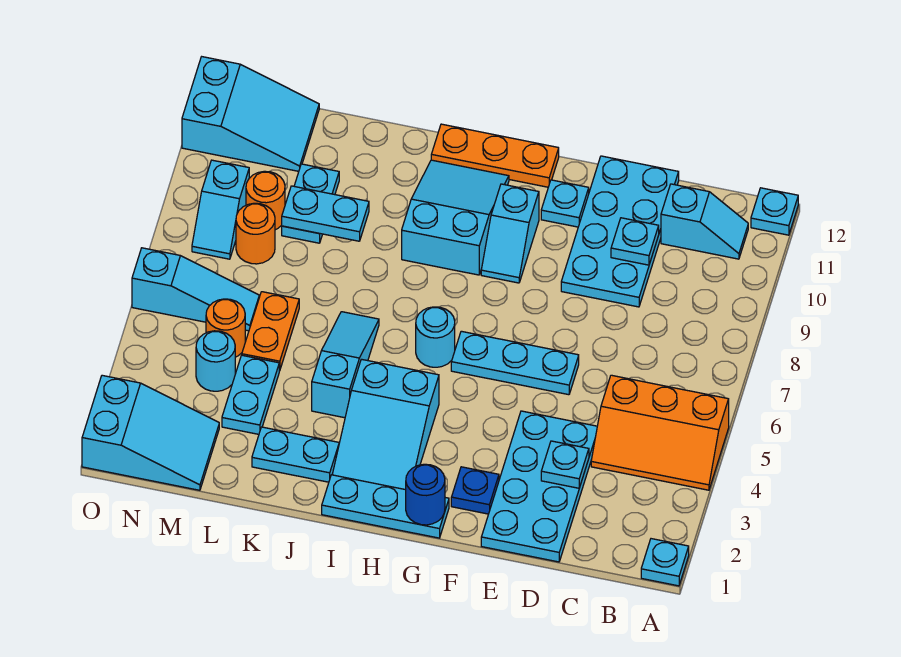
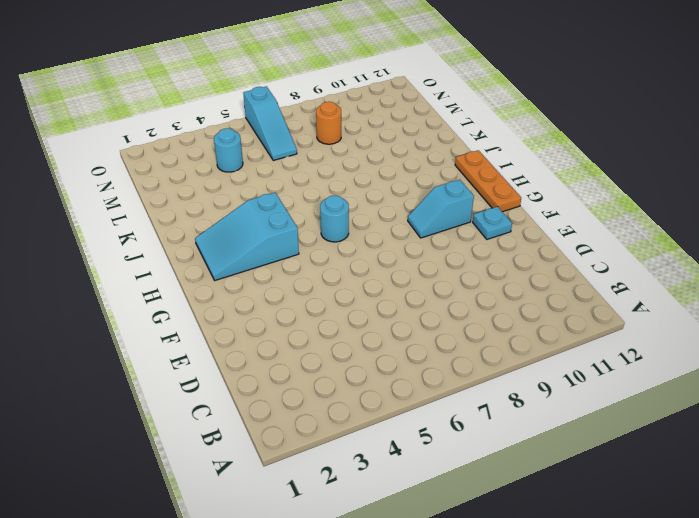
none -> cyan 1x1 plate [641,539,689,586]
none -> orange 2x3 slope [591,375,729,490]
none -> cyan 1x1 plate [751,188,798,235]
none -> cyan 1x2 slope [661,184,748,259]

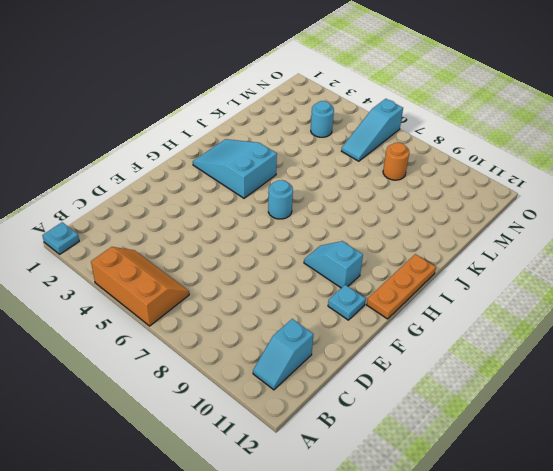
orange 2x3 slope [91,247,189,326] -> orange 2x3 slope turned to [591,375,729,490]
none -> cyan 1x1 plate [751,188,798,235]
none -> cyan 2x4 plate [481,411,597,562]
none -> cyan 2x4 plate [561,156,679,307]
none -> cyan 1x3 plate [451,331,579,395]

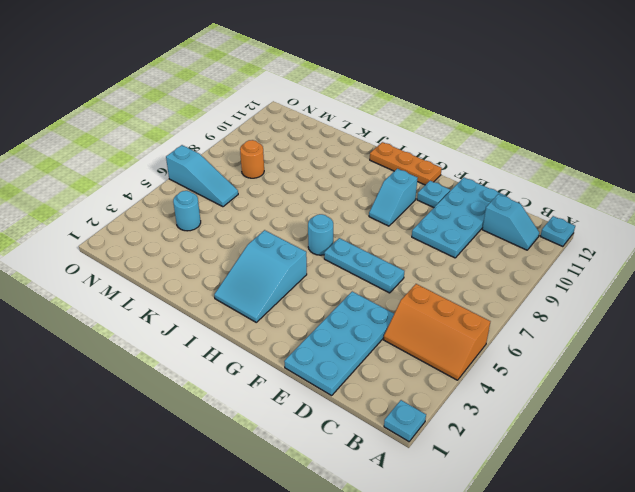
none -> blue 1x1 plate [451,467,499,514]
none -> cyan 1x3 plate [322,475,449,538]
none -> cyan 2x3 slope [402,160,509,275]
none -> cyan 1x2 plate [252,427,339,482]

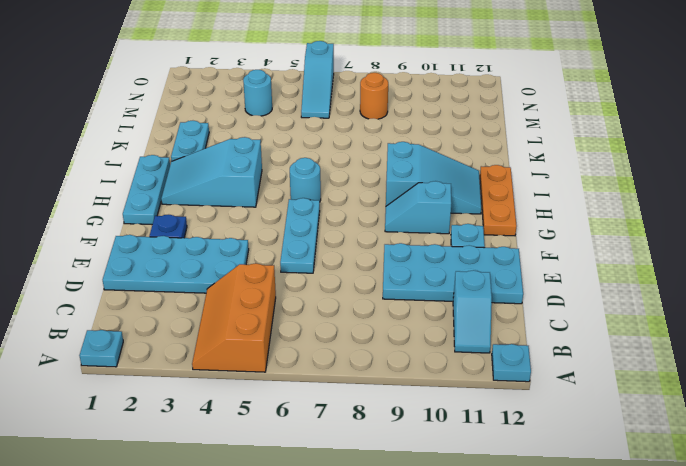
none -> cyan 1x3 slope [312,312,379,418]
none -> cyan 1x2 plate [222,355,279,434]
none -> orange 1x2 plate [242,292,299,371]
none -> cyan 1x2 plate [282,164,339,243]

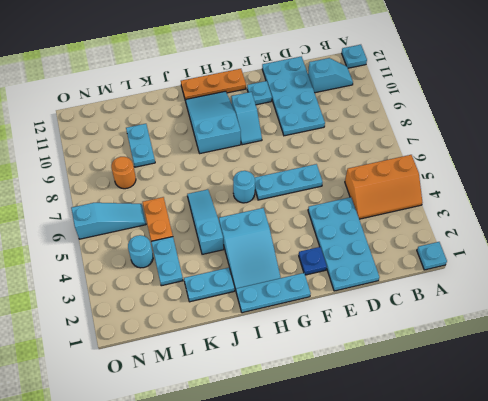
none -> cyan 2x3 slope [82,375,219,490]
none -> orange 1x1 round brick [206,299,245,357]
none -> orange 1x1 round brick [246,171,285,230]
none -> cyan 2x3 slope [182,57,319,171]

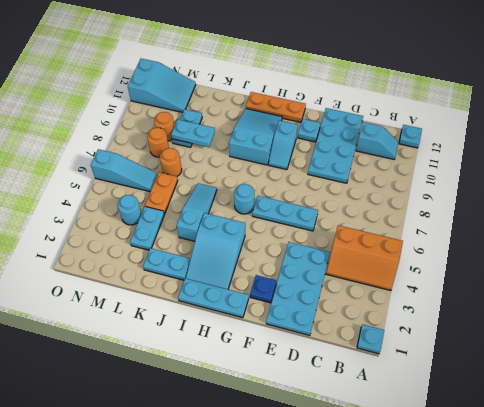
orange 1x1 round brick [160,148,182,176] -> orange 1x1 round brick moved to [206,299,245,357]
none -> cyan 2x3 slope [82,375,219,490]
none -> cyan 1x2 slope [192,160,249,259]
none -> cyan 1x1 plate [541,441,589,488]
none -> cyan 1x1 plate [611,218,659,265]

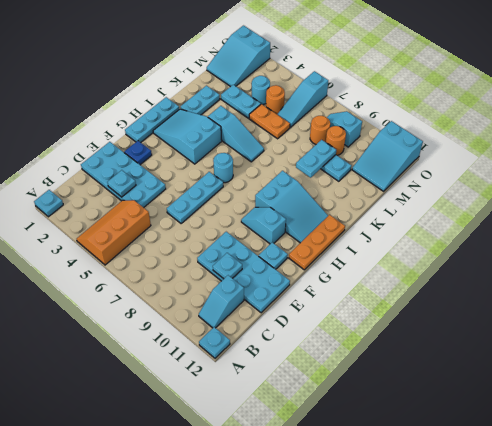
none -> blue 1x1 round brick [406,464,445,525]

